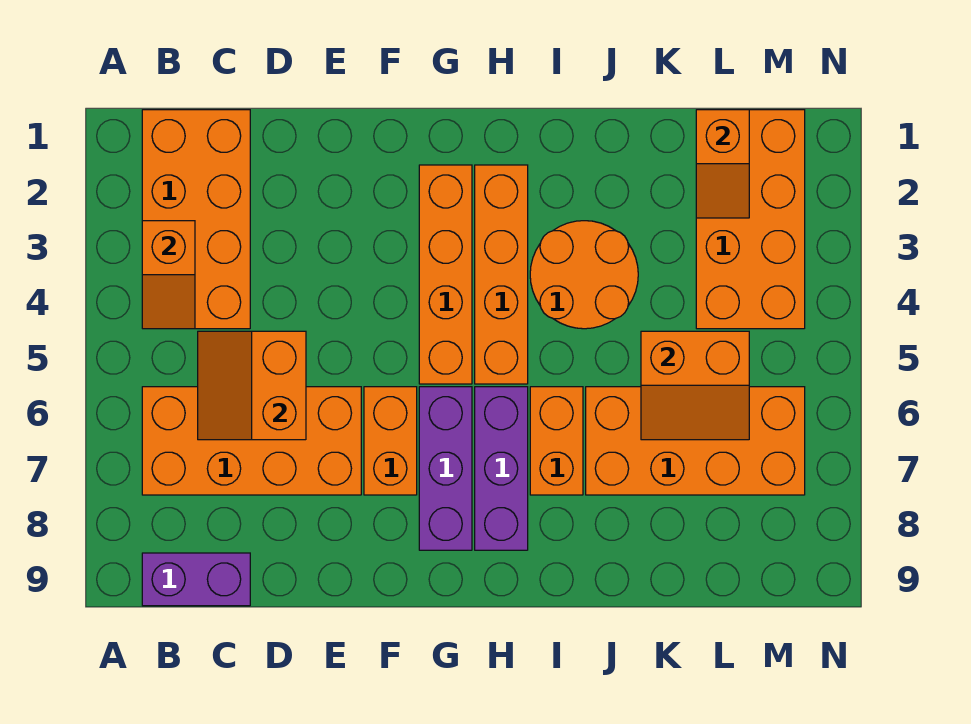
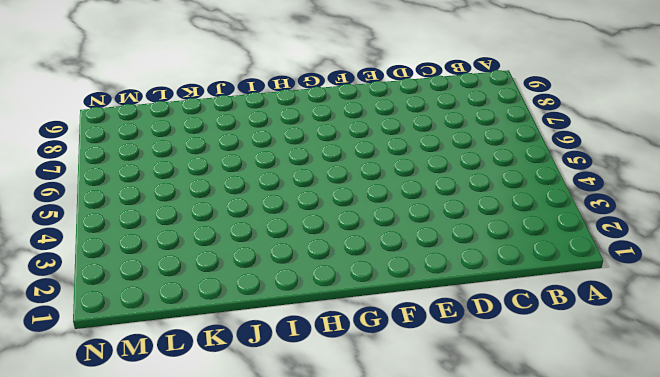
none -> orange 2x4 brick [142,110,250,329]
none -> orange 2x4 brick [142,387,361,495]
none -> purple 1x2 brick [142,553,250,606]

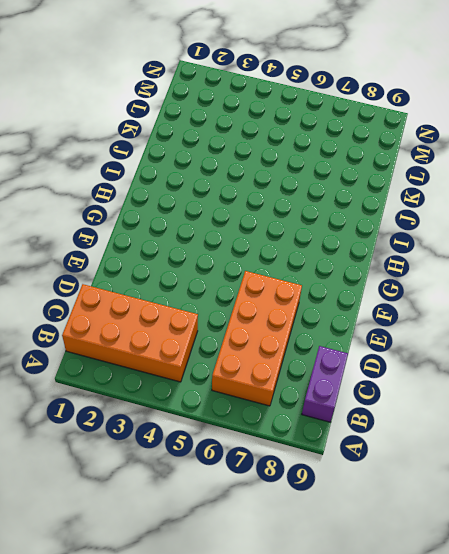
none -> orange 1x2 brick [364,387,417,495]
none -> orange 1x4 brick [419,165,472,384]
none -> purple 1x3 brick [419,387,472,550]

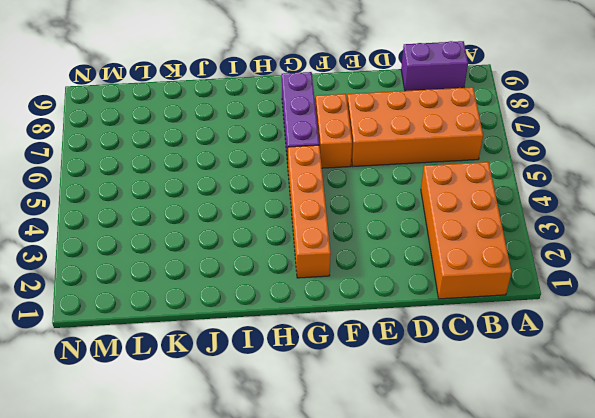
none -> orange 1x4 brick [475,165,528,384]
none -> purple 1x3 brick [475,387,528,550]
none -> orange 2x2 round brick [530,221,638,329]

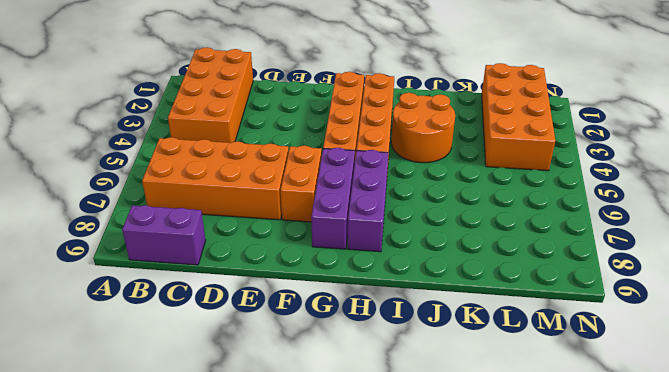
none -> orange 1x2 brick [530,387,583,495]
none -> orange 2x4 brick [586,387,805,495]
none -> orange 1x2 slope [142,221,195,329]

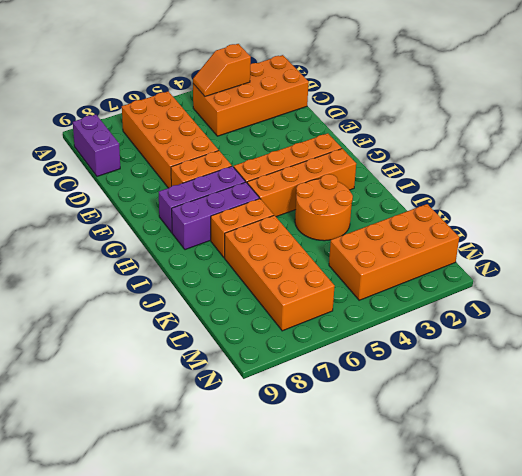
none -> orange 2x2 slope [198,331,306,440]
none -> orange 2x2 slope [641,331,749,440]
none -> orange 1x2 slope [696,110,749,218]

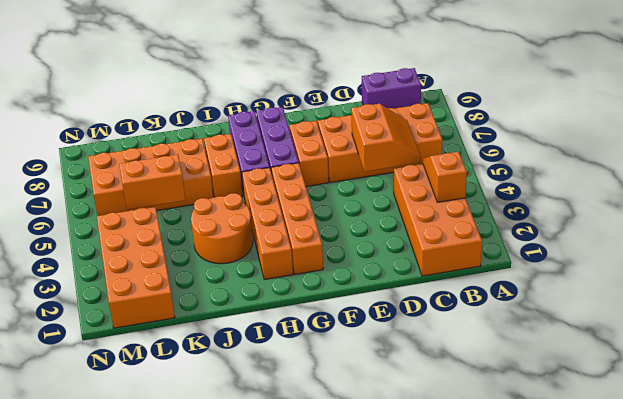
none -> orange 1x2 slope [696,110,749,218]

